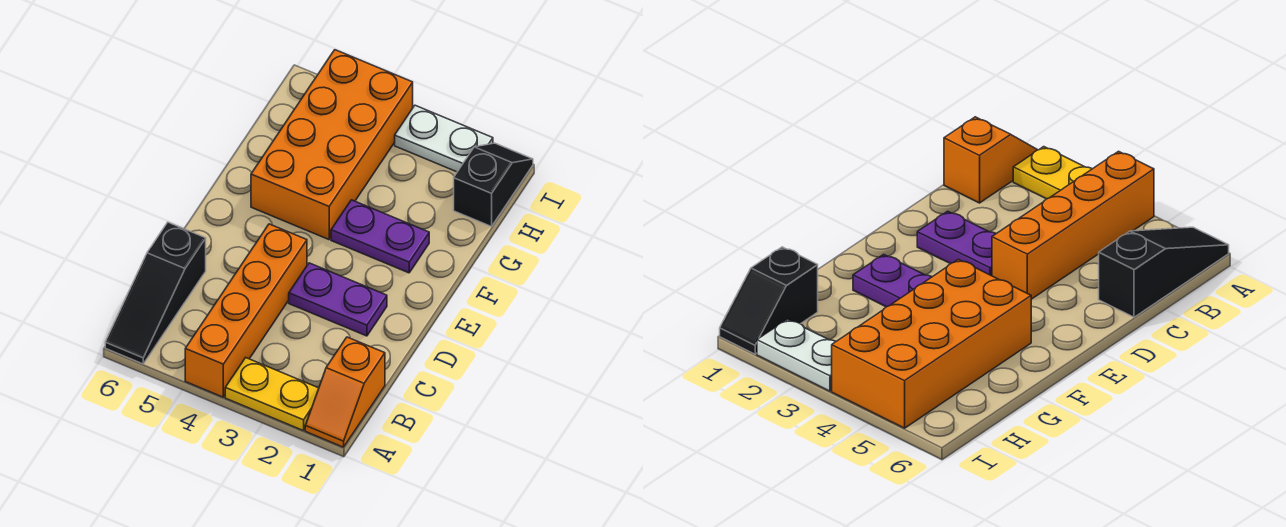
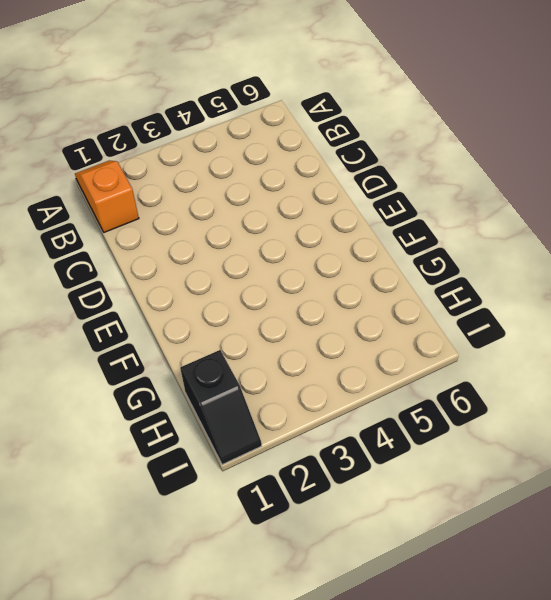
none -> yellow 1x2 plate [225,358,319,431]
none -> orange 1x4 brick [185,224,307,397]

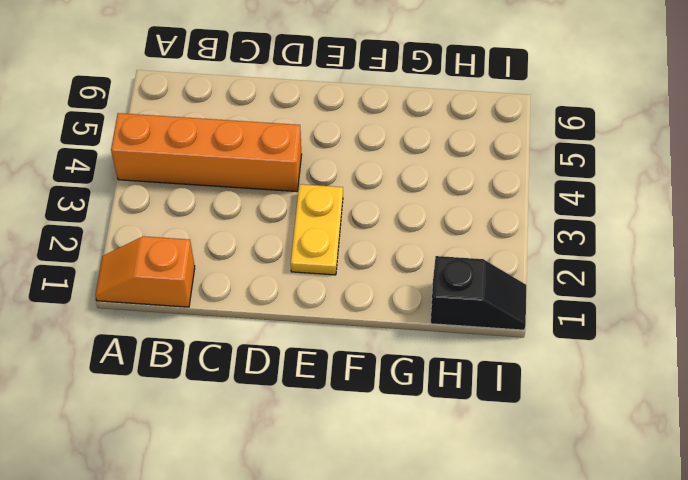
yellow 1x2 plate [291,184,343,275] -> yellow 1x2 plate moved to [225,358,319,431]
none -> black 1x3 slope [105,222,206,364]
none -> purple 1x2 plate [289,263,387,336]

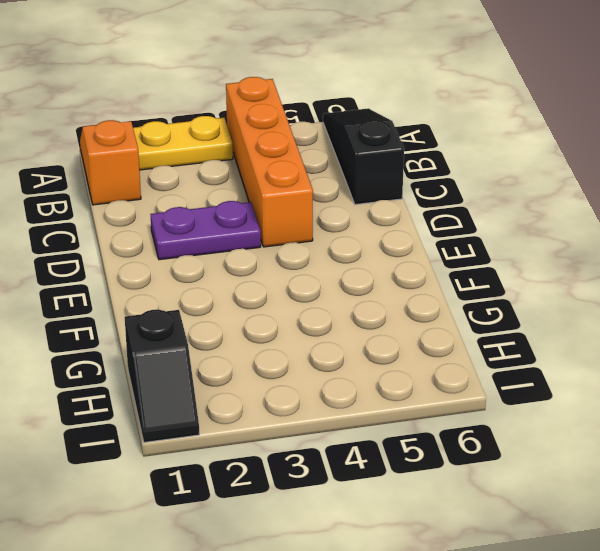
none -> purple 1x2 plate [331,200,429,273]
none -> orange 2x4 brick [251,50,413,240]

